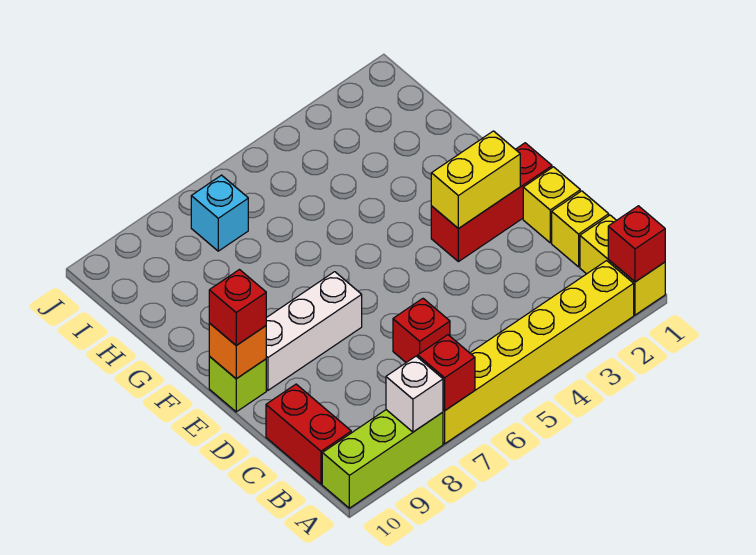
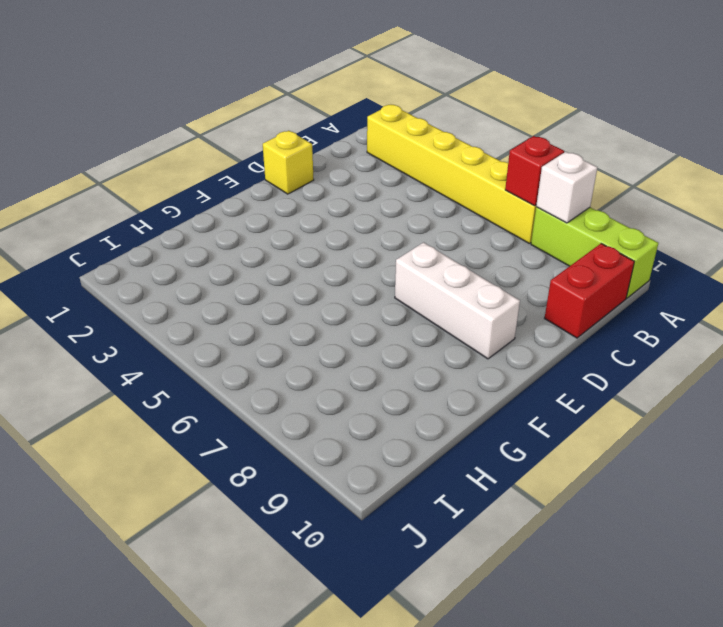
none -> yellow 1x2 brick [580,215,665,315]
none -> yellow 1x1 brick [552,191,609,267]
none -> red 1x1 brick [393,299,450,363]

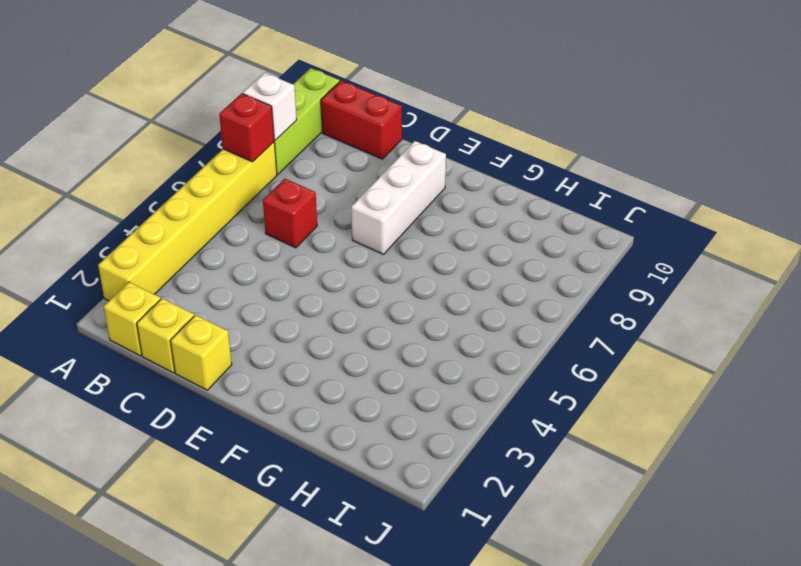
yellow 1x1 brick [104,282,161,356] -> yellow 1x2 brick [580,215,665,315]
none -> red 1x3 brick [431,143,552,262]
none -> lime 1x1 brick [209,356,266,412]
none -> cyan 1x1 brick [191,175,248,251]

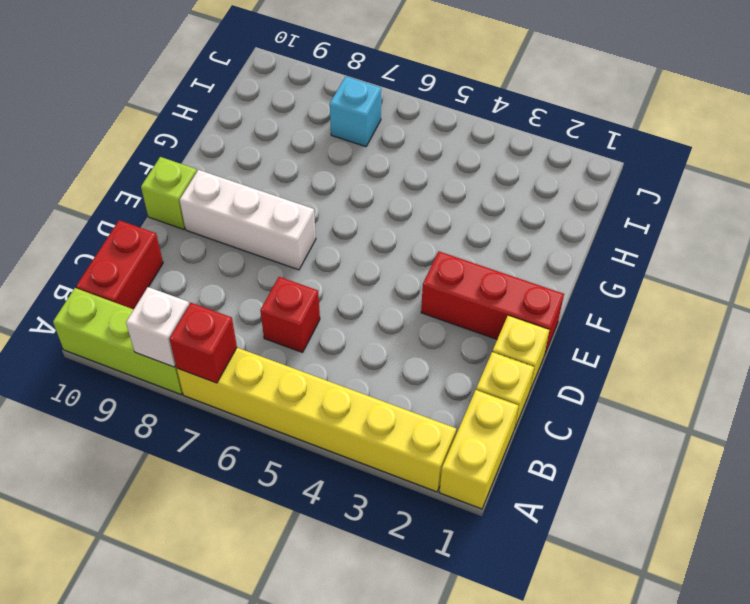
none -> red 1x1 brick [608,206,665,282]
none -> yellow 1x2 brick [431,131,520,229]
none -> orange 1x1 brick [209,323,266,379]

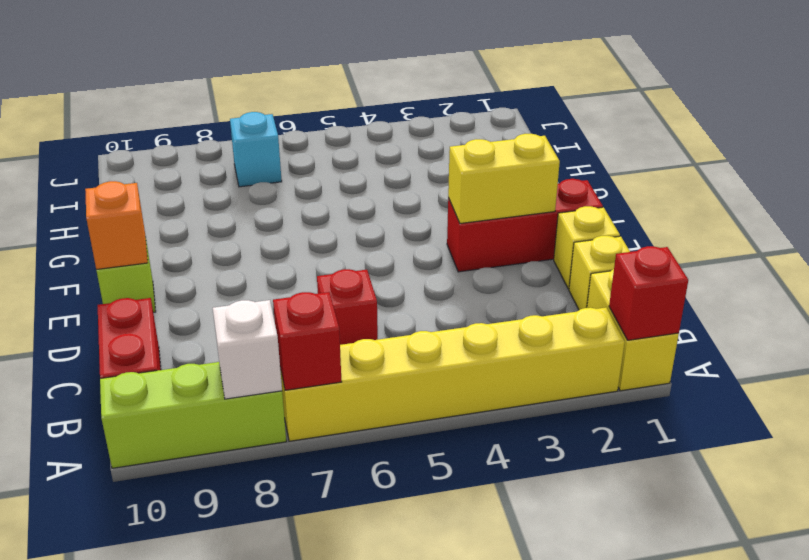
none -> white 1x3 brick [266,272,362,390]
none -> red 1x1 brick [209,270,266,345]

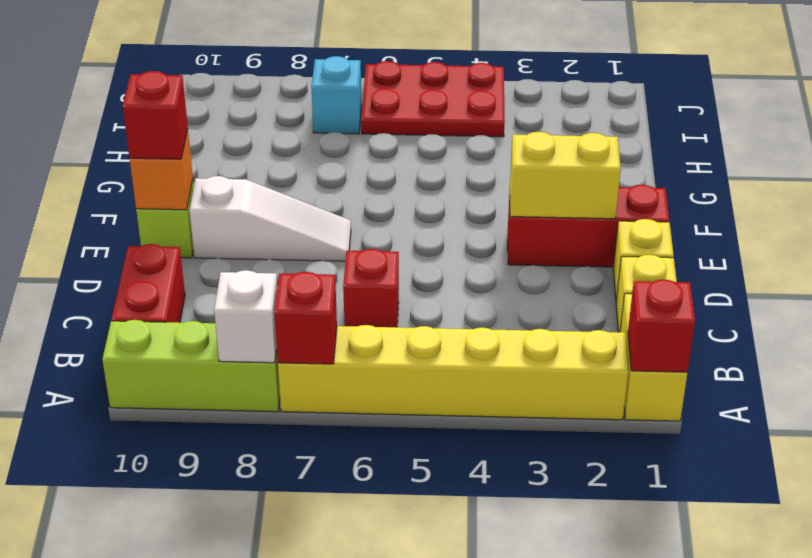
white 1x3 slope [189,176,351,261] -> white 1x3 brick [266,272,362,390]
red 2x3 plate [361,61,505,137] -> none

